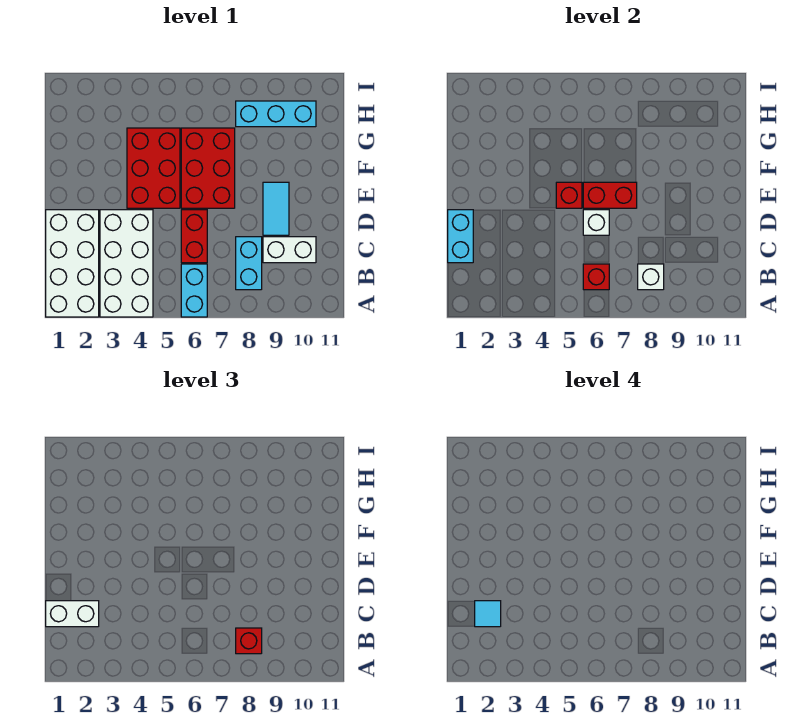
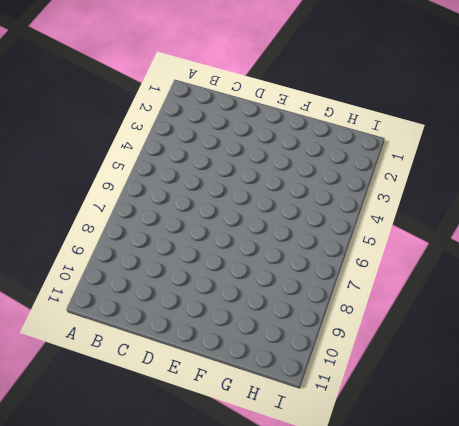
none -> white 2x4 brick [46,210,99,317]
none -> white 2x4 brick [100,210,153,317]
none -> cyan 1x2 brick [181,264,207,317]

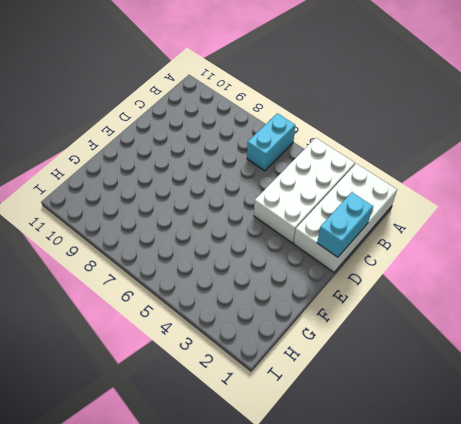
none -> cyan 1x2 brick [236,237,262,290]
none -> red 1x2 brick [181,210,207,263]
none -> white 1x2 brick [263,237,316,263]

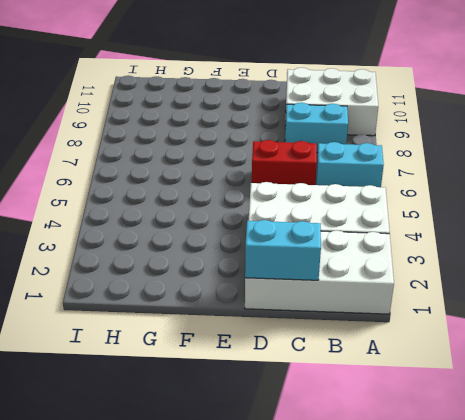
white 2x3 brick [285,68,378,136] -> white 1x2 brick [263,237,316,263]
none -> cyan 1x2 tile [263,182,289,235]
none -> red 2x3 brick [127,128,180,208]
none -> red 2x3 brick [181,128,235,208]

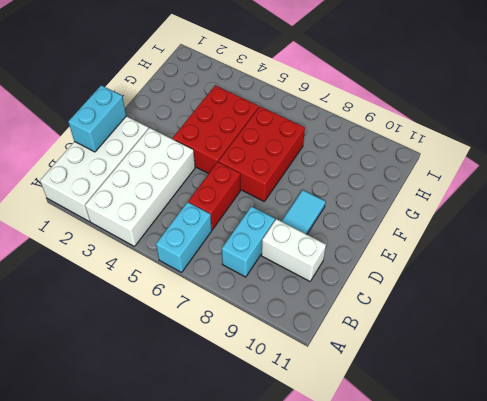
none -> cyan 1x3 brick [236,101,316,127]
none -> red 1x1 brick [583,264,609,290]
none -> white 1x1 brick [638,264,664,290]

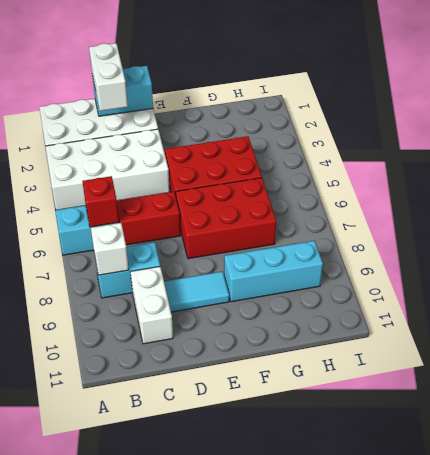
cyan 1x3 brick [224,241,323,302] -> cyan 1x3 brick turned to [236,101,316,127]
none -> white 1x1 brick [583,210,609,235]
none -> red 1x1 brick [556,182,582,208]
none -> red 1x2 brick [583,182,637,208]

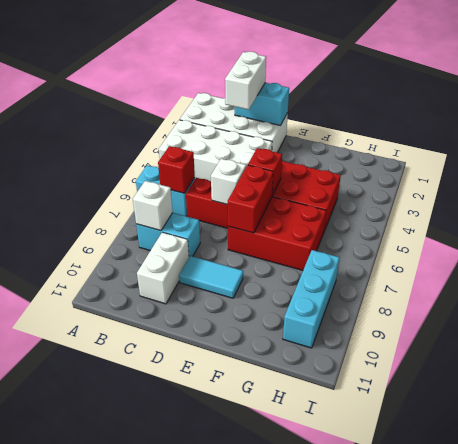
none -> red 1x1 brick [236,628,262,654]
none -> cyan 1x1 tile [475,601,501,627]

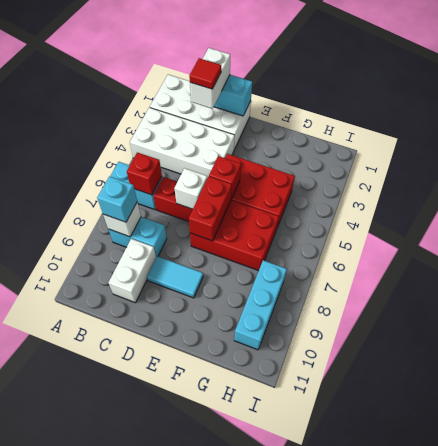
cyan 1x1 brick [97,176,137,222] -> red 1x1 brick [236,628,262,654]
red 1x1 tile [189,58,221,89] -> cyan 1x1 tile [475,601,501,627]

